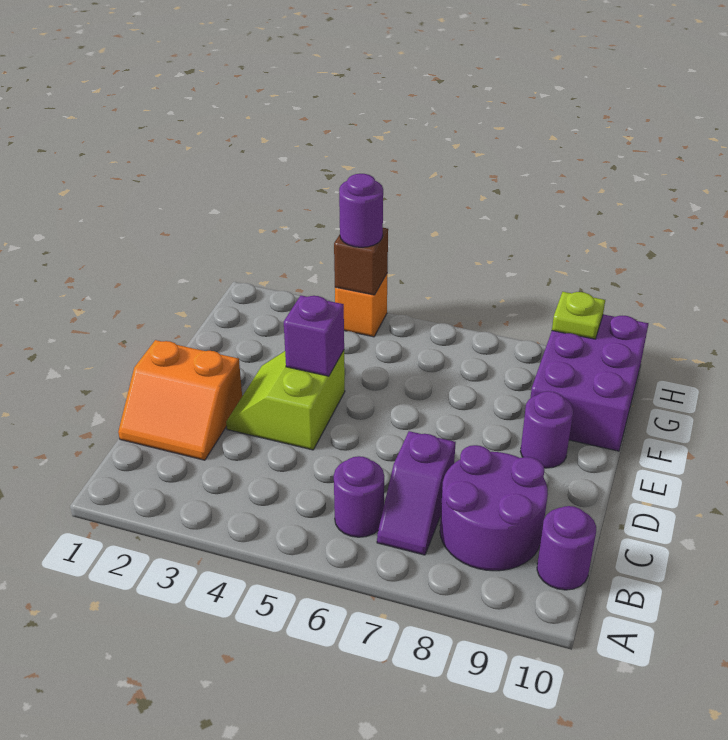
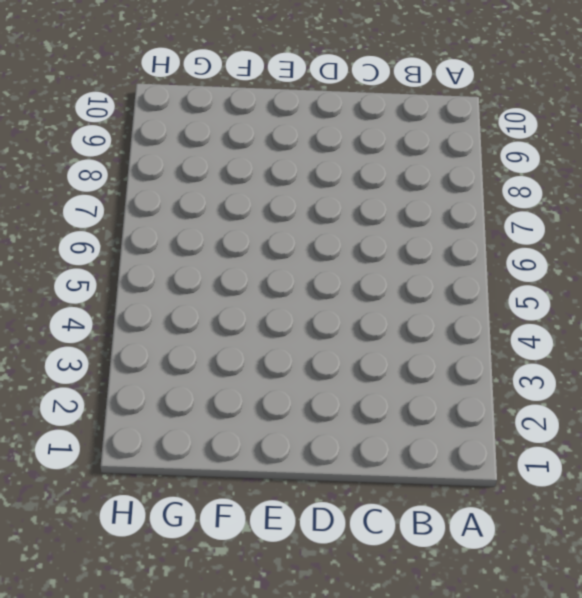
none -> purple 1x1 round brick [334,456,384,537]
none -> purple 1x2 slope [377,431,456,555]
none -> purple 2x2 round brick [440,445,548,571]

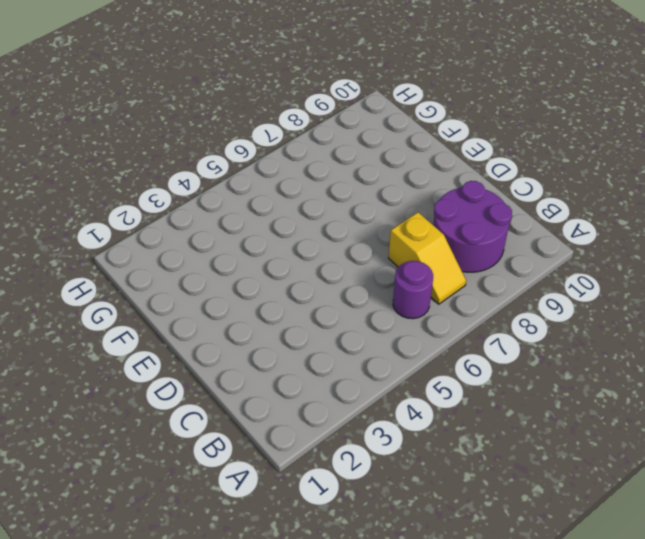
yellow 1x2 slope [389,212,466,304] -> purple 1x2 slope [377,431,456,555]
none -> purple 1x1 round brick [537,506,596,590]
none -> orange 2x2 slope [118,340,242,460]
none -> lime 2x2 slope [226,351,345,450]

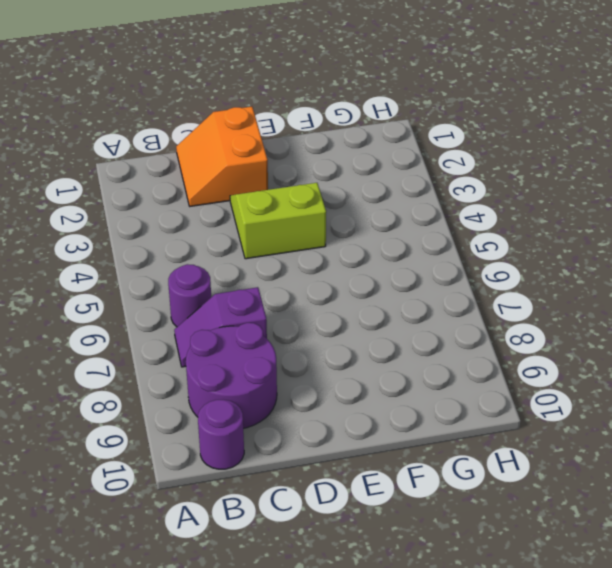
none -> purple 1x1 round brick [520,391,573,468]
none -> purple 2x3 brick [531,314,649,451]
none -> orange 1x1 brick [335,274,387,337]

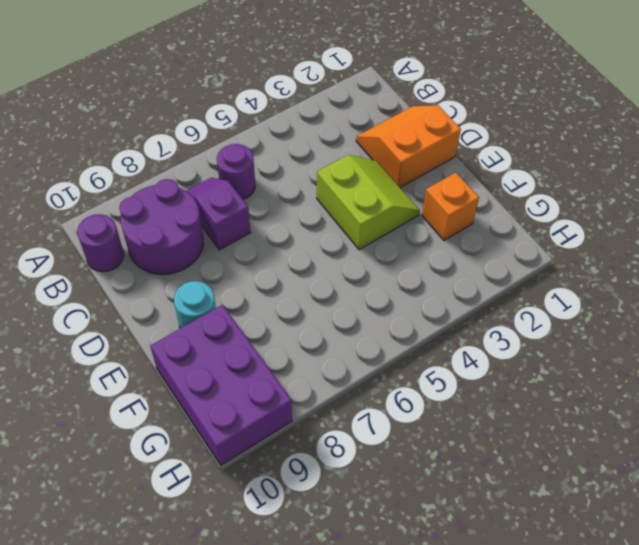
cyan 1x1 round brick [174,281,216,328] -> purple 1x1 round brick [520,391,573,468]
orange 1x1 brick [422,173,479,240] -> orange 1x1 brick moved to [335,274,387,337]
none -> purple 1x1 brick [284,295,344,376]
none -> brown 1x1 brick [334,228,388,295]
none -> lime 1x1 plate [552,292,605,339]

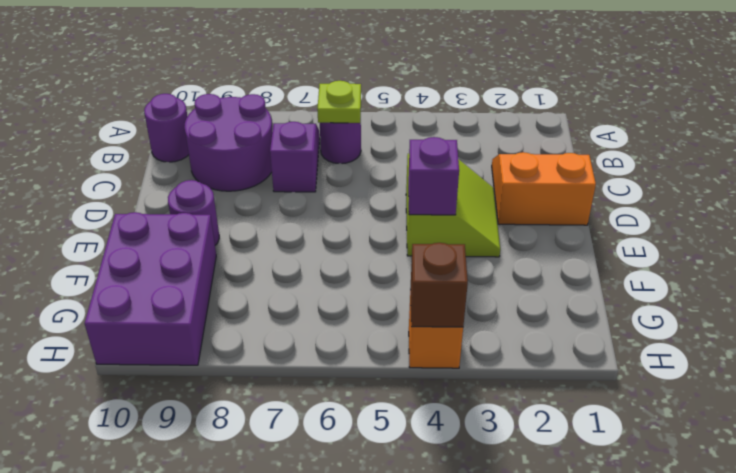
lime 1x1 plate [317,81,361,123] -> lime 1x1 plate moved to [552,292,605,339]
none -> purple 1x1 round brick [339,174,383,247]

